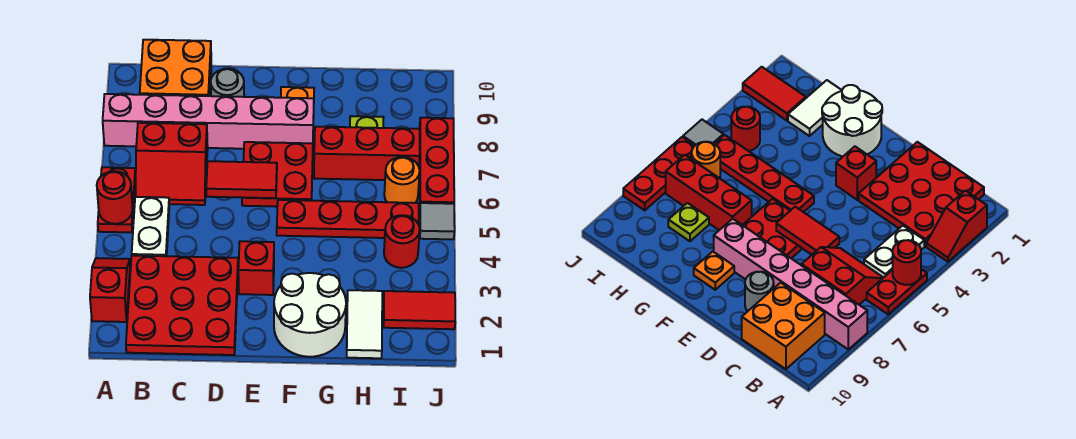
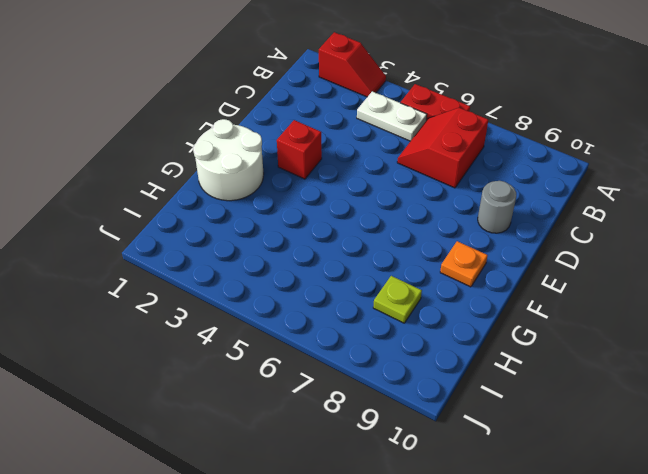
none -> pink 1x6 brick [103,94,314,149]
none -> red 3x3 plate [126,255,238,355]
none -> orange 2x2 brick [140,40,212,96]

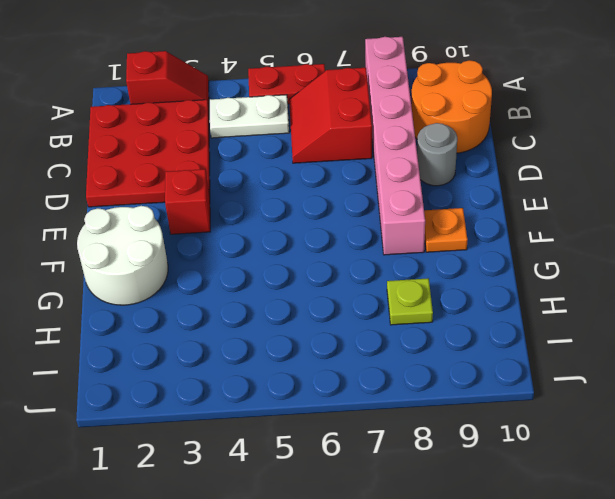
orange 2x2 round brick [411,60,492,153] -> orange 2x2 brick [140,40,212,96]
none -> red 2x2 plate [242,142,313,207]
none -> red 1x4 plate [277,200,419,238]
none -> red 1x3 brick [314,127,420,180]

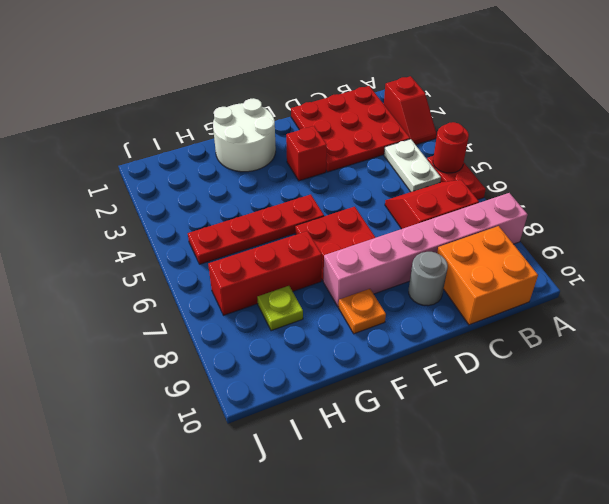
none -> white 1x2 tile [347,290,382,358]
none -> red 1x2 tile [383,291,455,329]
none -> red 1x1 round brick [384,215,420,268]

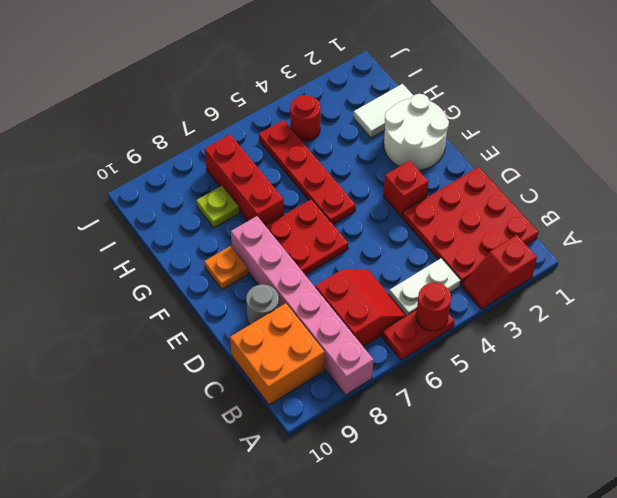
none -> red 1x2 tile [383,291,455,329]
none -> orange 1x1 round brick [384,157,420,203]
none -> grey 1x1 tile [420,203,455,239]

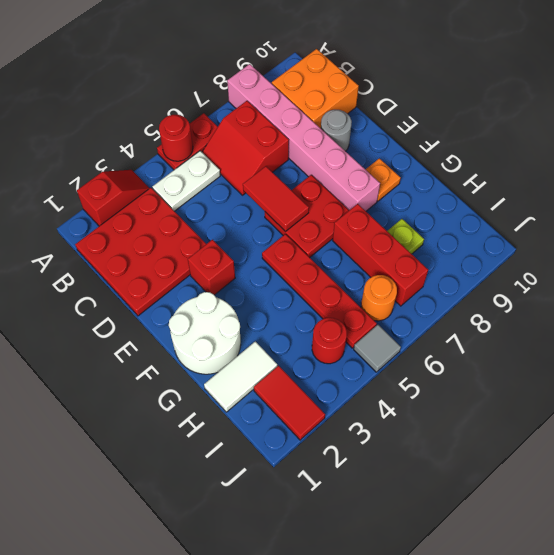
none -> red 1x3 plate [420,118,454,204]

